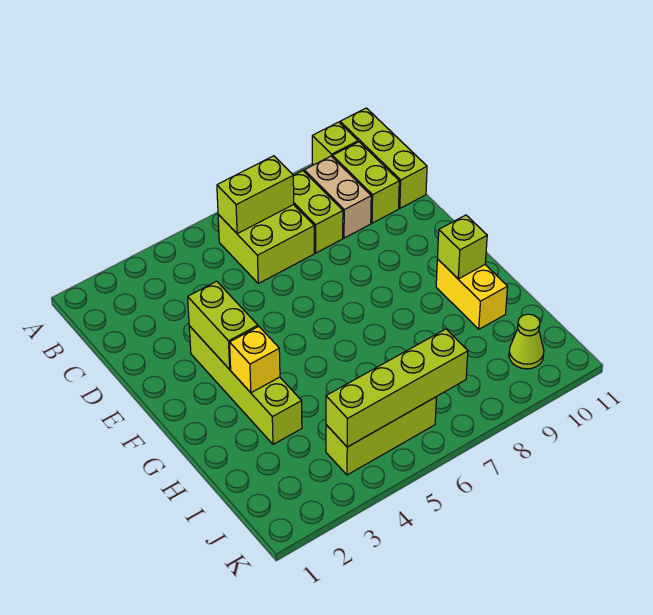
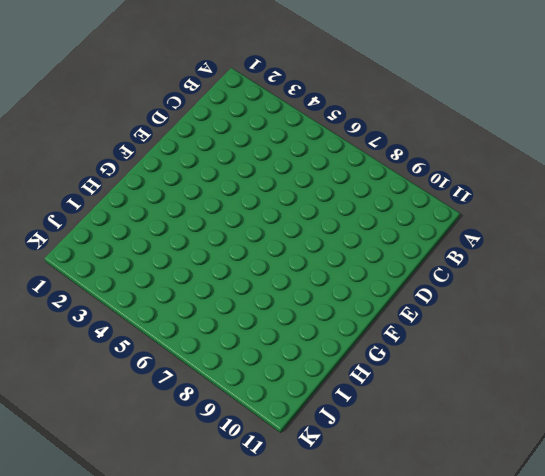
none -> lime 1x1 brick [312,122,358,165]
none -> lime 1x3 brick [340,108,427,208]
none -> lime 2x2 brick [218,205,314,283]

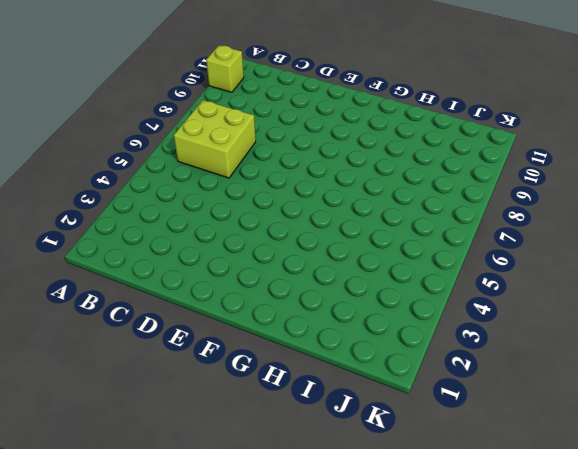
none -> lime 1x3 brick [340,108,427,208]
none -> lime 1x2 brick [293,171,343,253]
none -> tan 1x2 brick [304,156,371,238]

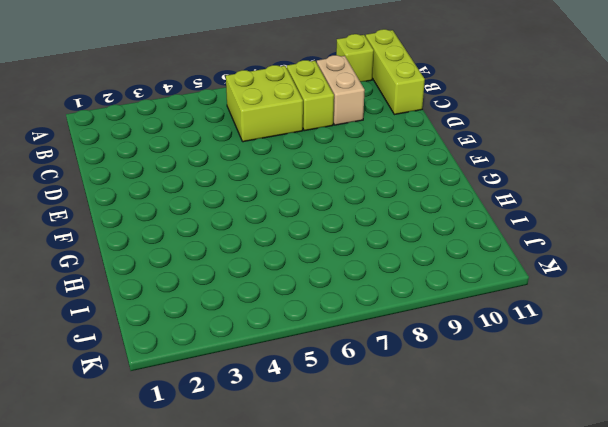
none -> lime 1x2 brick [332,142,399,223]
none -> lime 1x4 brick [189,326,302,444]
none -> yellow 1x2 brick [436,259,508,329]

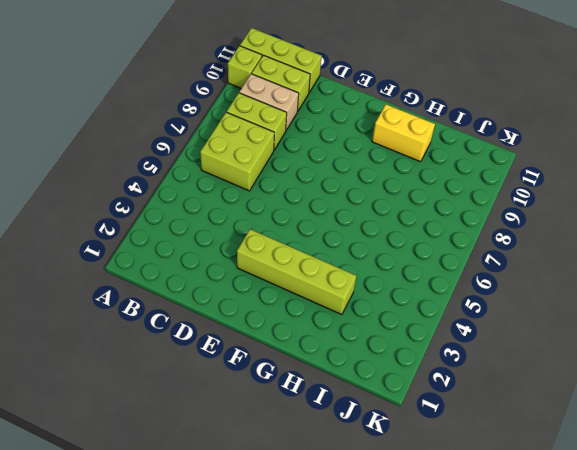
none -> lime 1x3 brick [326,397,436,475]
none -> lime 1x1 cone [509,314,544,369]
none -> lime 1x2 brick [217,156,294,234]

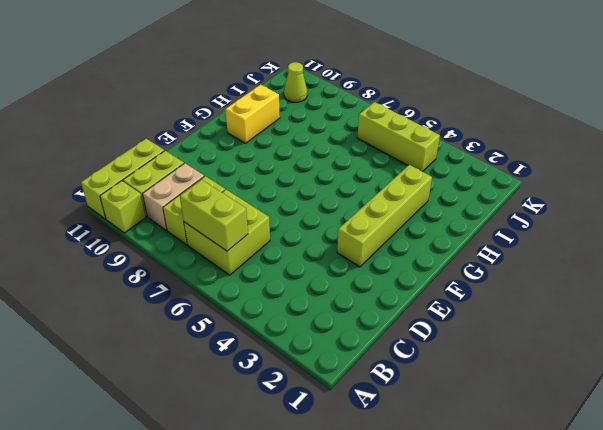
none -> lime 1x2 brick [188,281,258,369]
none -> yellow 1x1 brick [230,326,280,393]
none -> lime 1x1 brick [438,215,487,279]

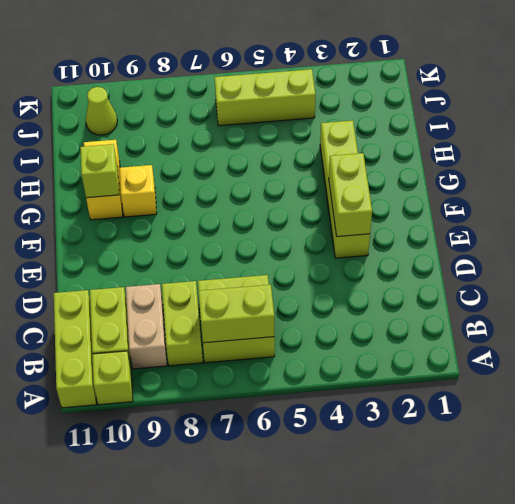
yellow 1x1 brick [119,165,157,217] -> yellow 1x1 brick moved to [230,326,280,393]
none -> lime 1x4 brick [326,329,468,447]

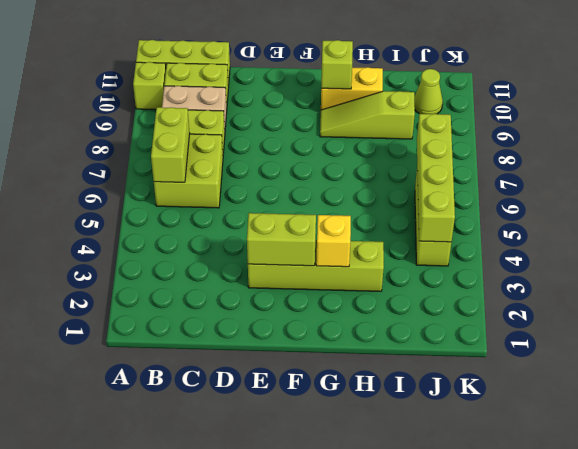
lime 1x3 slope [320,91,415,139] -> none

